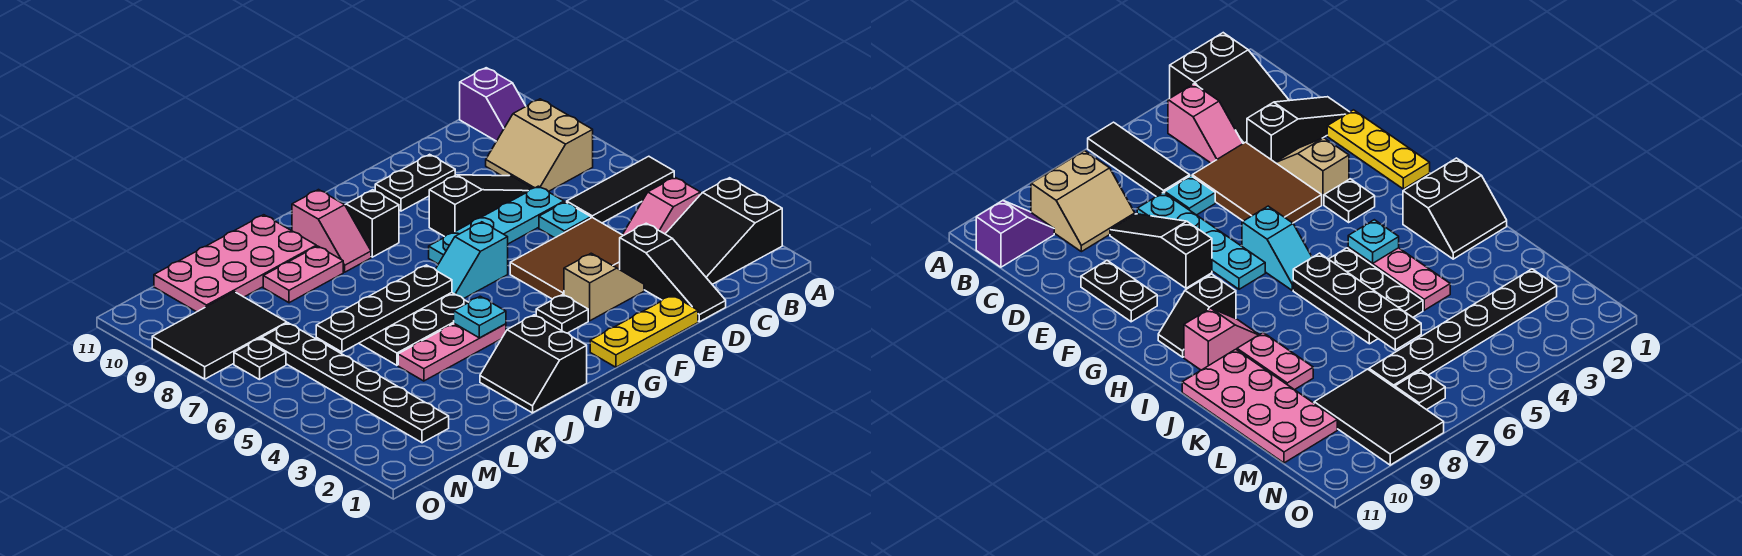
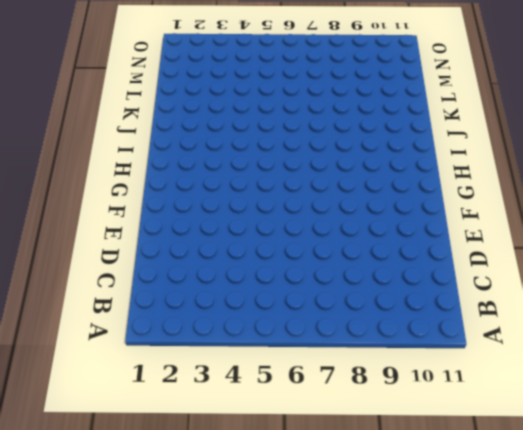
none -> black 2x3 slope [666,178,782,284]
none -> black 1x3 tile [567,156,674,223]
none -> pink 1x2 slope [623,177,701,236]

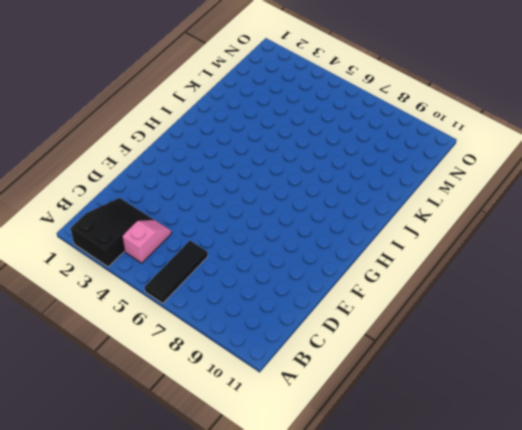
none -> tan 2x2 slope [486,99,593,192]
none -> purple 1x2 slope [460,68,526,141]
none -> black 1x3 slope [620,223,726,322]

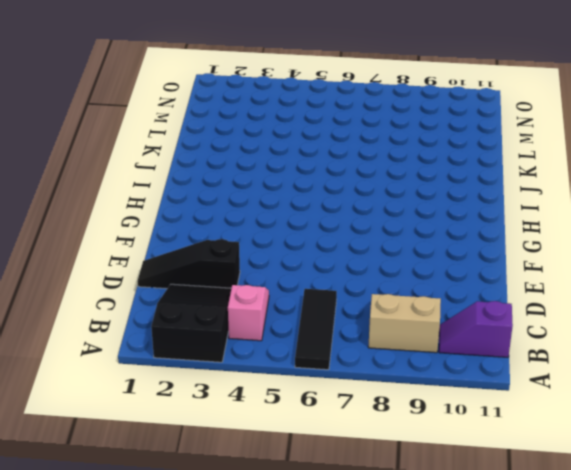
none -> brown 2x3 tile [510,218,623,299]
none -> cyan 1x1 plate [539,202,591,238]
none -> cyan 1x4 plate [429,186,564,264]

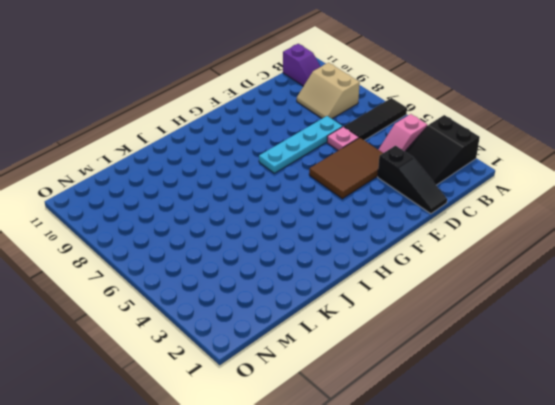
pink 1x1 plate [327,127,359,150] -> cyan 1x1 plate [539,202,591,238]
none -> black 1x3 slope [429,175,533,237]
none -> yellow 1x3 plate [590,295,698,367]
none -> tan 1x2 slope [564,253,644,321]

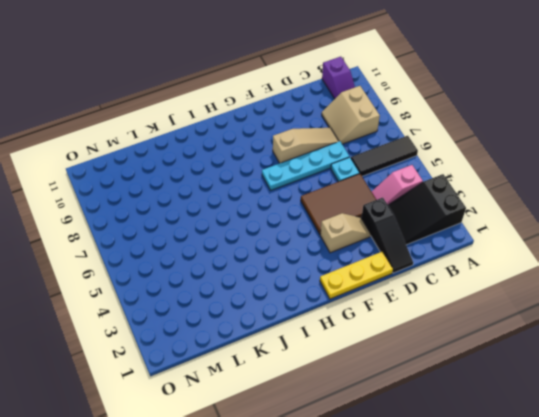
tan 1x3 slope [273,128,339,163] -> black 1x3 slope [429,175,533,237]
none -> black 1x2 plate [375,154,455,211]
none -> black 1x1 plate [536,295,588,333]
none -> cyan 1x2 slope [435,222,508,299]

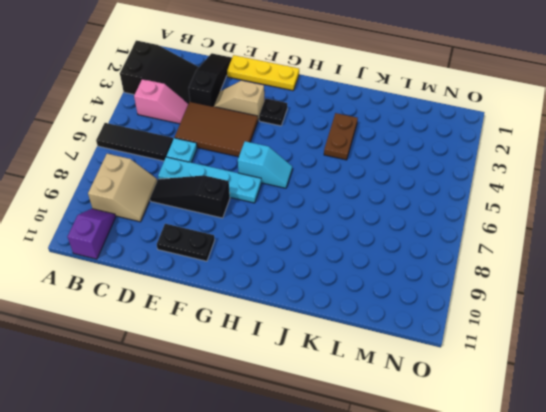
brown 1x2 plate [324,113,358,160] -> pink 1x3 plate [398,324,506,381]
none -> black 1x2 slope [345,190,399,257]
none -> black 2x2 slope [480,315,587,413]
none -> black 2x3 plate [359,293,469,365]

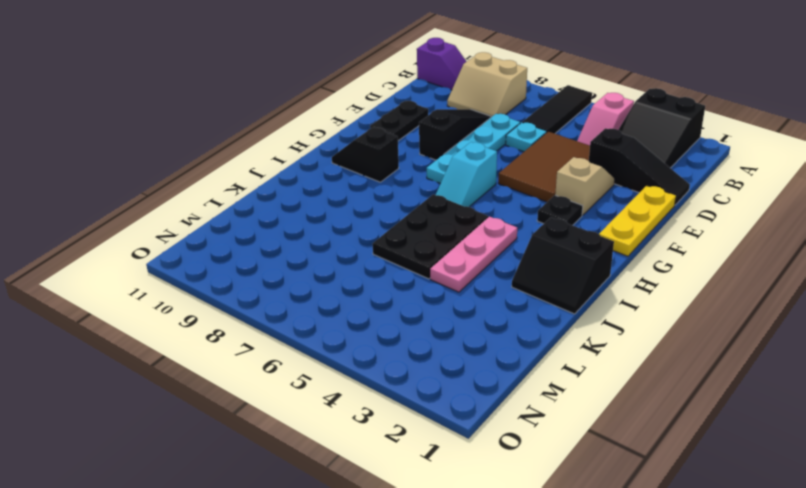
none -> pink 1x2 slope [292,190,371,272]
none -> pink 1x2 plate [263,246,343,303]
none -> pink 2x4 plate [154,215,316,312]

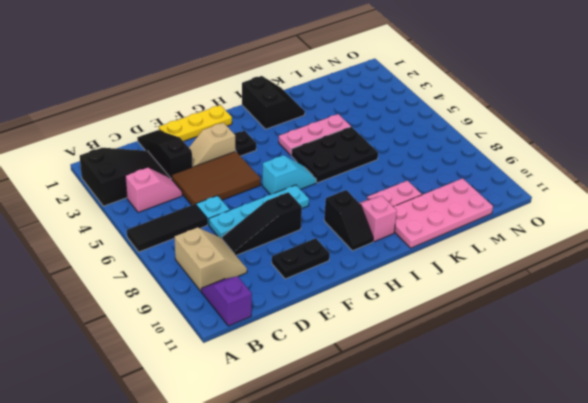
none -> black 1x6 plate [262,323,449,443]
none -> black 2x3 tile [152,292,287,379]
none -> black 1x1 plate [234,338,286,380]

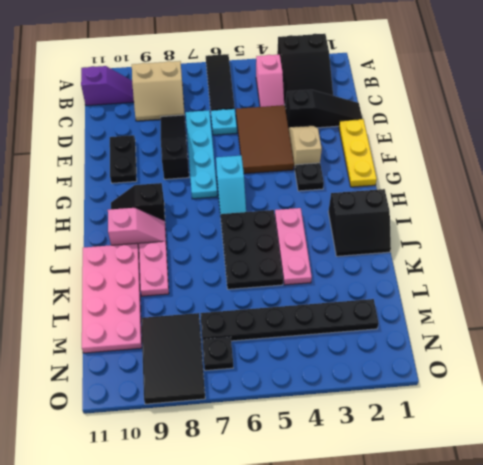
none -> cyan 1x1 plate [454,296,506,338]
none -> black 1x4 plate [316,265,452,352]

